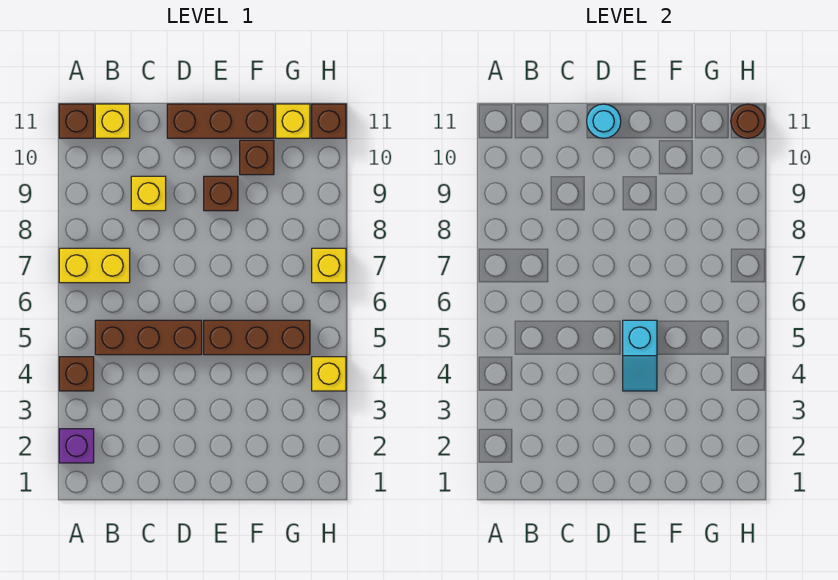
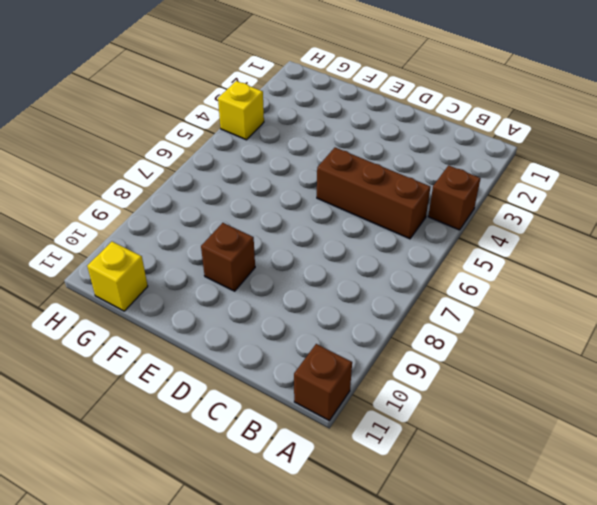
none -> purple 1x1 brick [59,429,94,463]
none -> yellow 1x2 brick [59,248,130,283]
none -> yellow 1x1 brick [95,104,130,138]

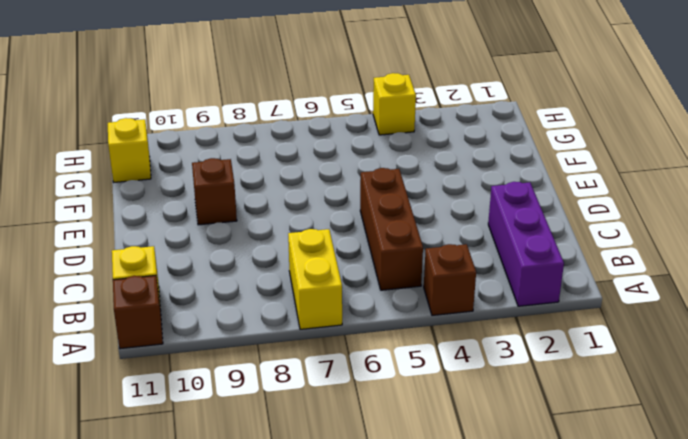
purple 1x3 brick [488,182,564,306] -> purple 1x1 brick [59,429,94,463]
none -> yellow 1x1 brick [131,176,166,211]
none -> brown 1x3 brick [167,104,274,138]
none -> brown 1x3 brick [204,320,310,355]

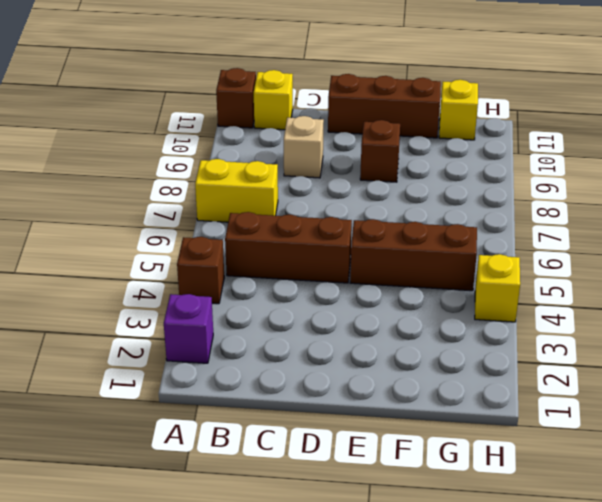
tan 1x1 brick [284,116,324,178] -> yellow 1x1 brick [131,176,166,211]
none -> brown 1x1 brick [240,140,274,175]
none -> yellow 1x1 brick [312,248,346,283]
none -> brown 1x1 brick [312,104,346,138]

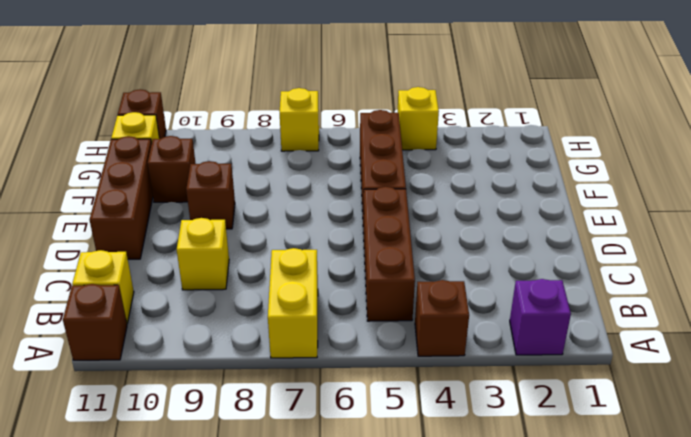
none -> cyan 1x1 round brick [587,104,621,138]
none -> cyan 1x2 slope [623,320,657,391]
none -> brown 1x1 round brick [731,104,765,138]

